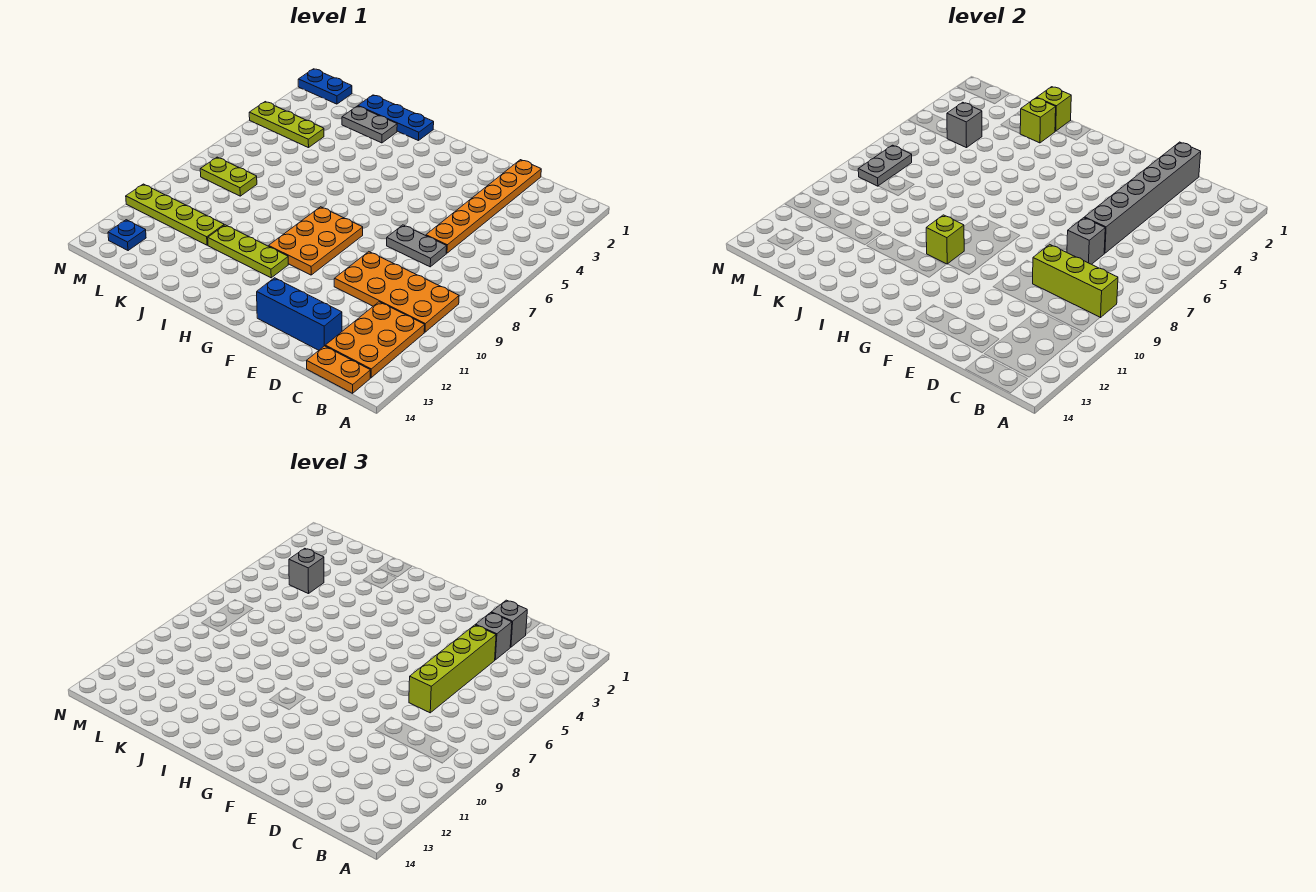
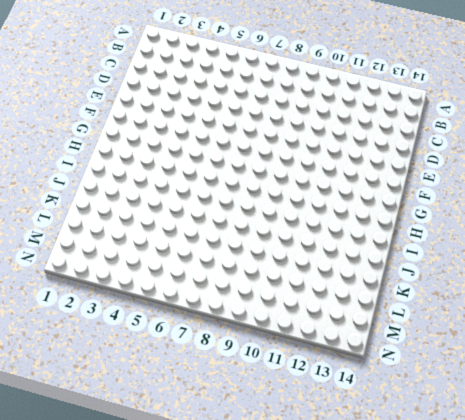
none -> orange 2x4 plate [334,252,459,332]
none -> orange 2x3 plate [325,302,425,378]
none -> orange 1x2 plate [307,346,370,393]

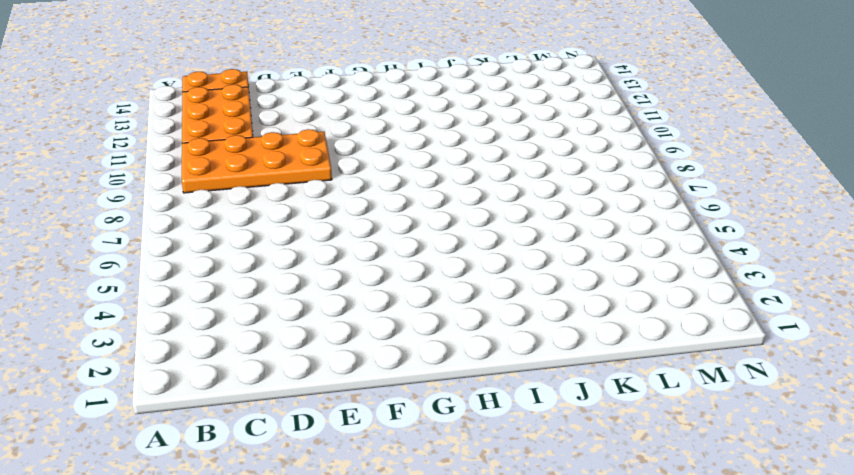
none -> orange 1x6 plate [426,160,541,253]
none -> grey 1x2 plate [387,225,447,267]
none -> blue 1x3 brick [257,278,342,350]

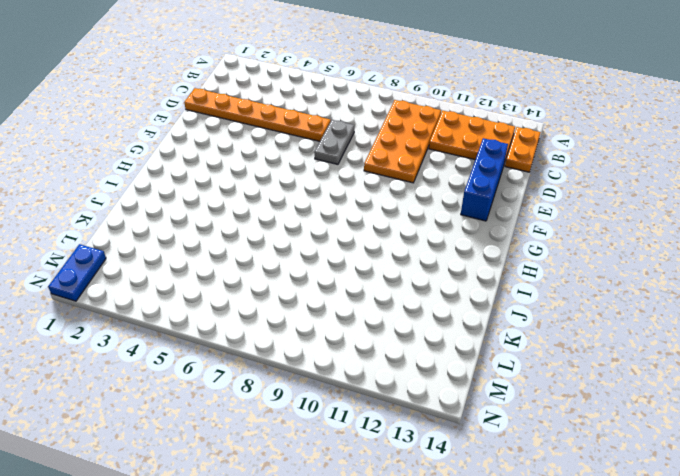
none -> orange 2x3 plate [269,207,363,275]
none -> lime 1x3 plate [208,225,288,278]
none -> blue 1x3 plate [358,95,434,141]

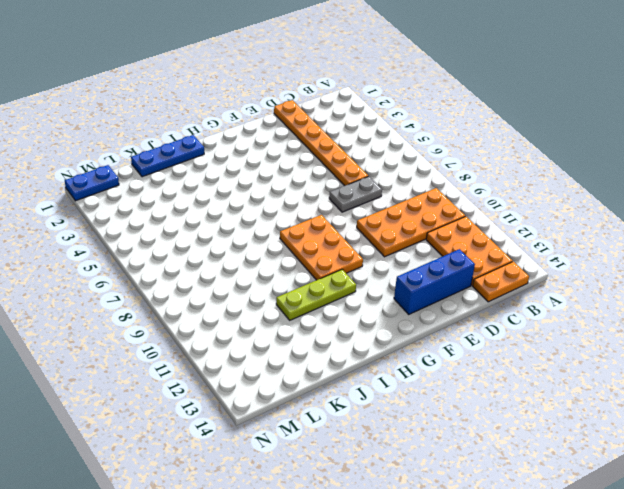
none -> grey 1x2 plate [342,106,397,143]
none -> lime 1x4 plate [126,184,224,245]
none -> lime 1x3 plate [249,102,324,148]

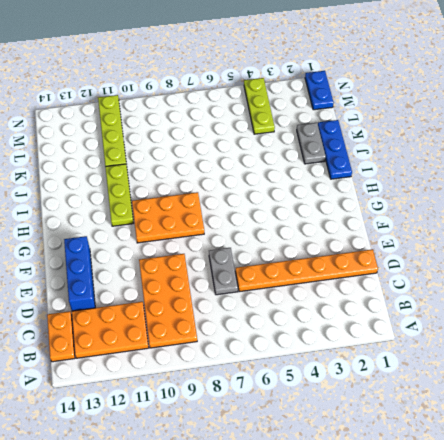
none -> lime 1x2 plate [200,157,257,196]
none -> blue 1x1 plate [108,220,146,251]
none -> lime 1x3 brick [1033,244,1118,318]

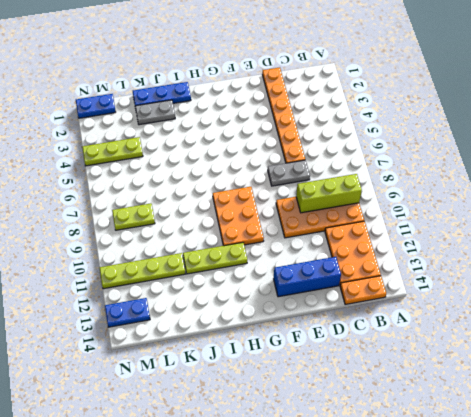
blue 1x2 plate [105,298,150,327] -> blue 1x1 plate [108,220,146,251]
none -> grey 1x6 brick [1085,142,1201,253]
none -> grey 1x1 brick [1067,218,1105,264]
none -> lime 1x1 brick [926,215,964,264]

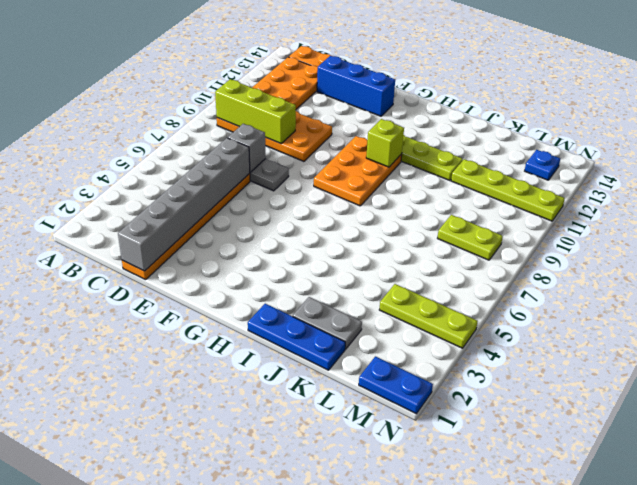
none -> lime 1x1 brick [1037,87,1071,131]
none -> lime 1x1 brick [1020,98,1056,143]
none -> grey 1x1 brick [947,102,982,148]

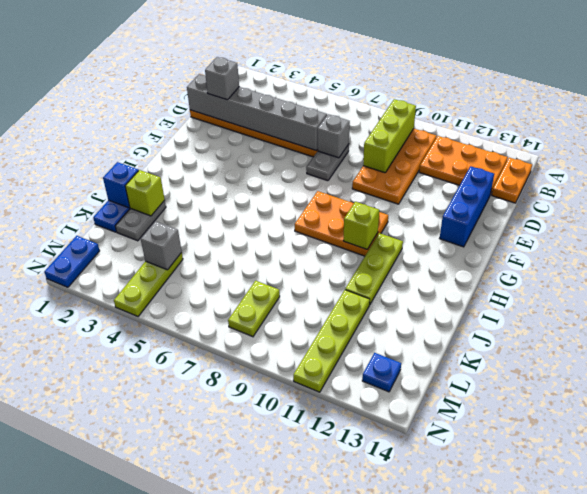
blue 1x1 brick [103,162,138,208] -> lime 1x1 brick [1037,87,1071,131]
none -> grey 1x2 plate [858,145,912,186]
none -> grey 1x1 brick [476,613,512,660]
none -> lime 1x4 brick [409,625,496,713]

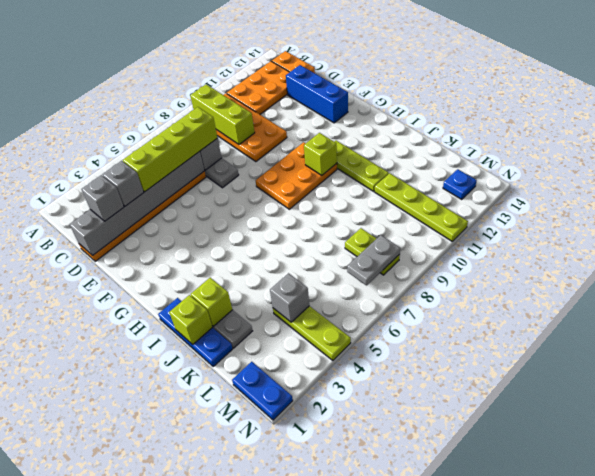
none -> grey 1x1 brick [289,548,324,594]

